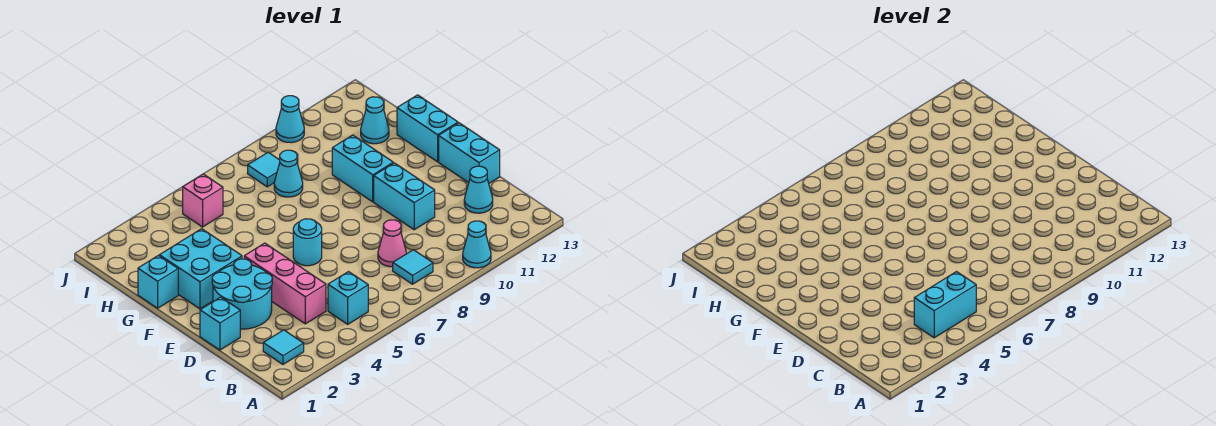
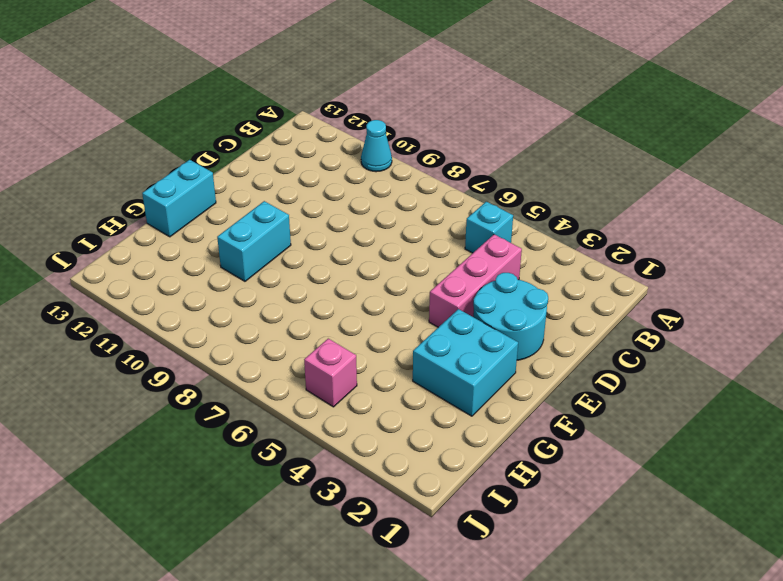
none -> cyan 1x1 tile [263,330,304,364]
none -> cyan 1x1 tile [393,250,433,284]
none -> pink 1x1 cone [378,220,406,267]

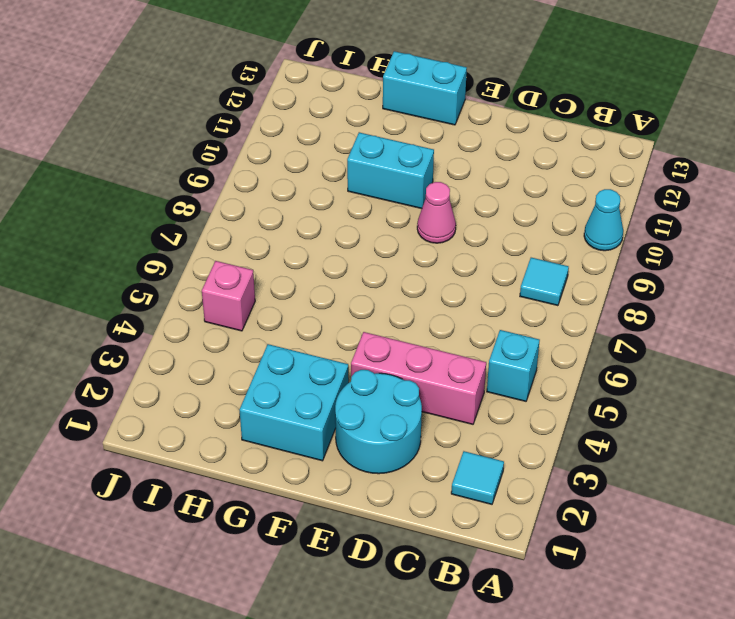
pink 1x1 cone [417,182,456,243] -> pink 1x1 cone moved to [378,220,406,267]
none -> cyan 1x1 cone [464,166,493,213]
none -> cyan 1x1 brick [200,297,240,350]
none -> cyan 1x2 brick [374,163,435,230]

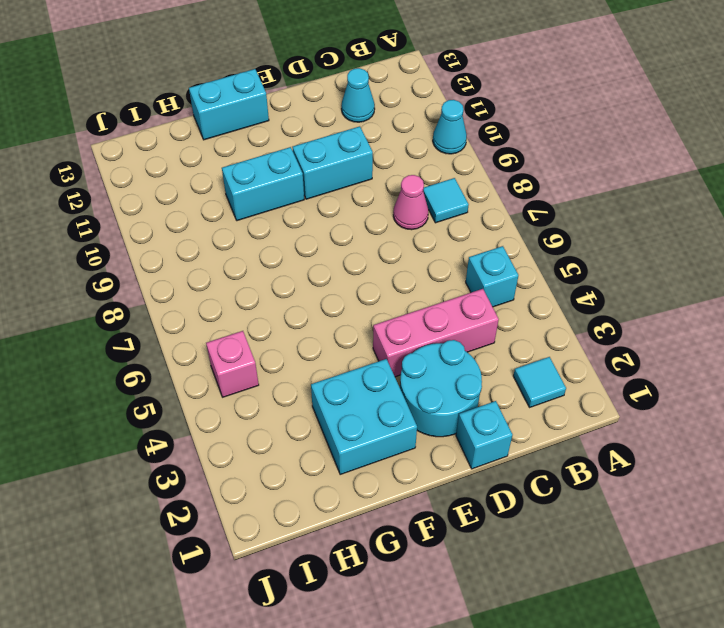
none -> cyan 1x2 brick [439,123,500,183]
none -> cyan 1x1 round brick [293,219,322,266]
none -> cyan 1x1 brick [138,256,178,308]

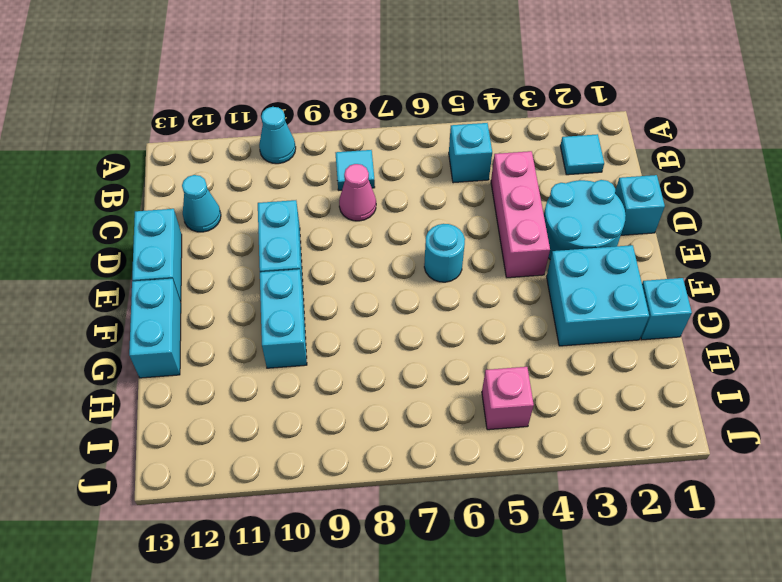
none -> cyan 1x1 cone [274,150,303,197]
none -> cyan 1x1 cone [361,97,389,144]
none -> cyan 1x1 tile [248,152,280,187]

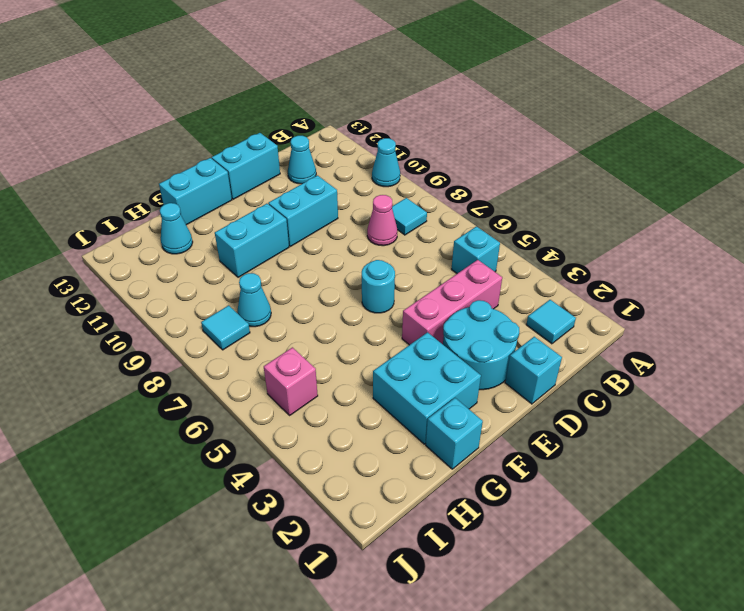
none -> cyan 1x1 cone [276,96,304,143]
none -> cyan 1x2 brick [914,272,976,338]

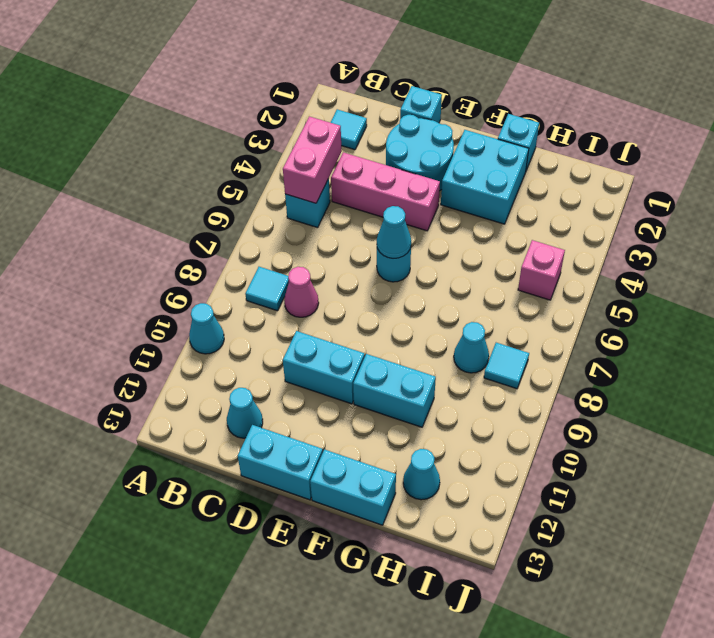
pink 1x2 brick [283,116,342,203] -> cyan 1x2 brick [914,272,976,338]
cyan 1x1 cone [377,206,411,259] -> cyan 1x1 cone moved to [276,96,304,143]

